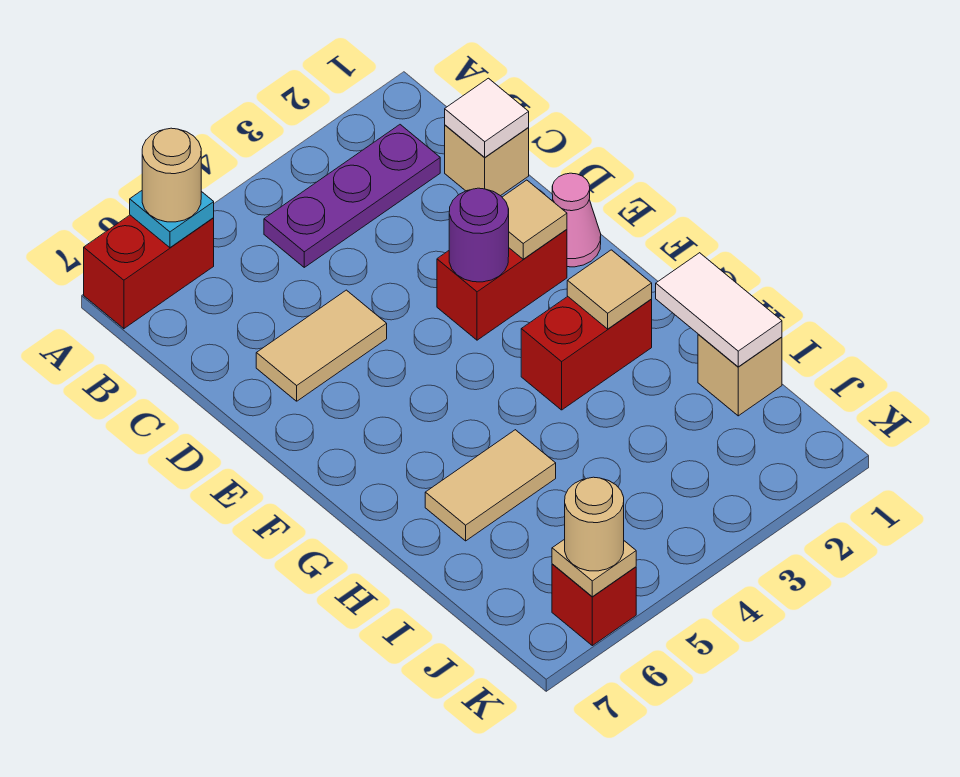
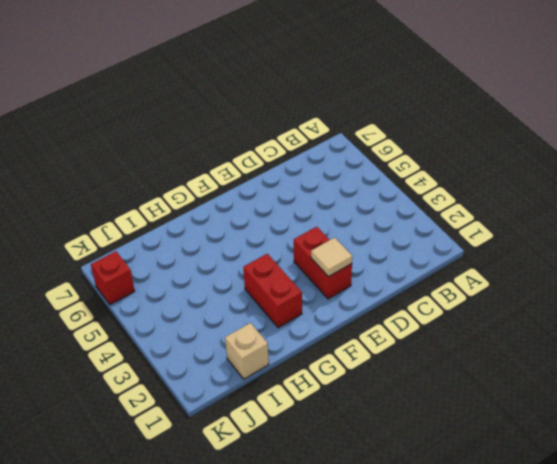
none -> red 1x2 brick [84,215,214,329]
none -> purple 1x3 plate [264,125,440,267]
none -> tan 1x1 brick [445,125,529,196]

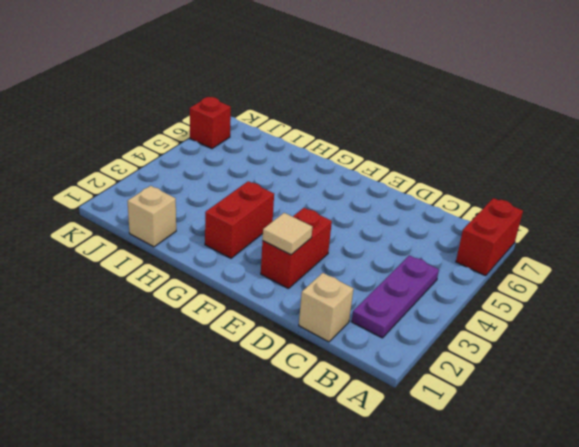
none -> tan 1x2 tile [256,290,387,401]
none -> pink 1x1 cone [552,173,601,267]
none -> tan 1x2 tile [425,430,556,541]

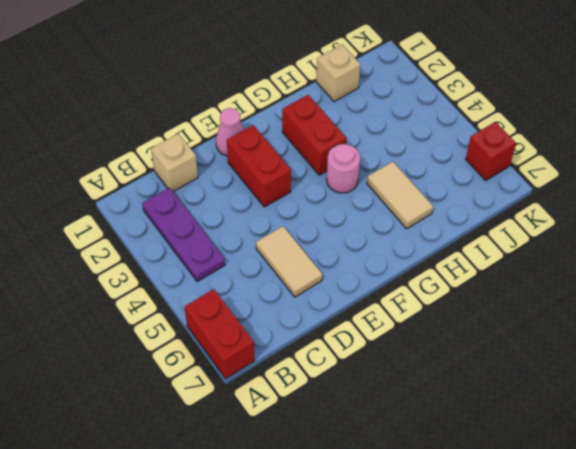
pink 1x1 round brick [326,144,360,193] -> none
none -> cyan 1x1 plate [130,191,214,248]
none -> white 1x1 tile [445,78,529,157]
none -> tan 1x1 tile [502,180,567,259]

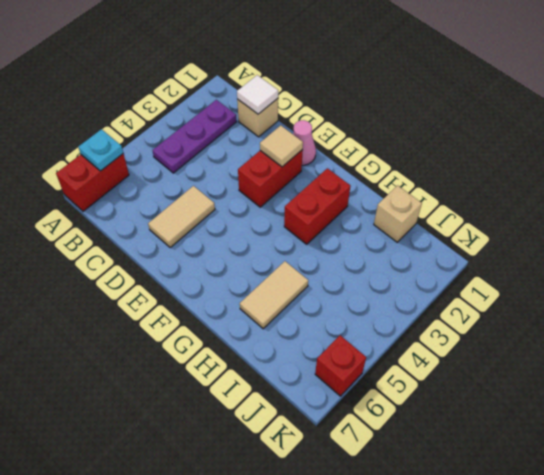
none -> purple 1x1 round brick [449,188,509,282]
none -> tan 1x1 tile [567,250,652,329]
none -> white 1x2 tile [656,253,782,367]

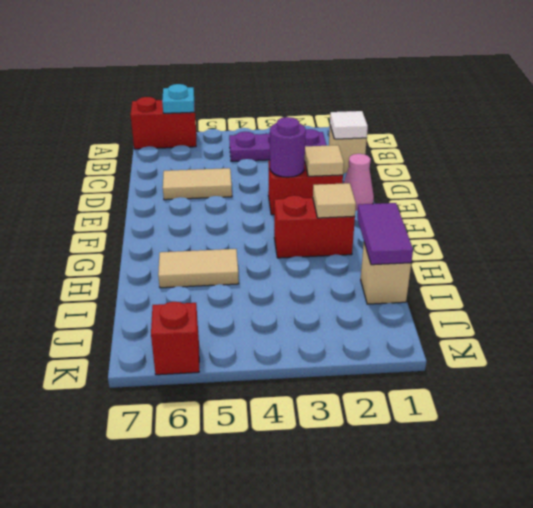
purple 1x2 tile [357,203,413,265] -> white 1x2 tile [656,253,782,367]
none -> tan 1x1 plate [552,539,636,597]
none -> tan 1x1 round brick [142,128,201,222]
none -> tan 1x1 round brick [565,477,624,571]

